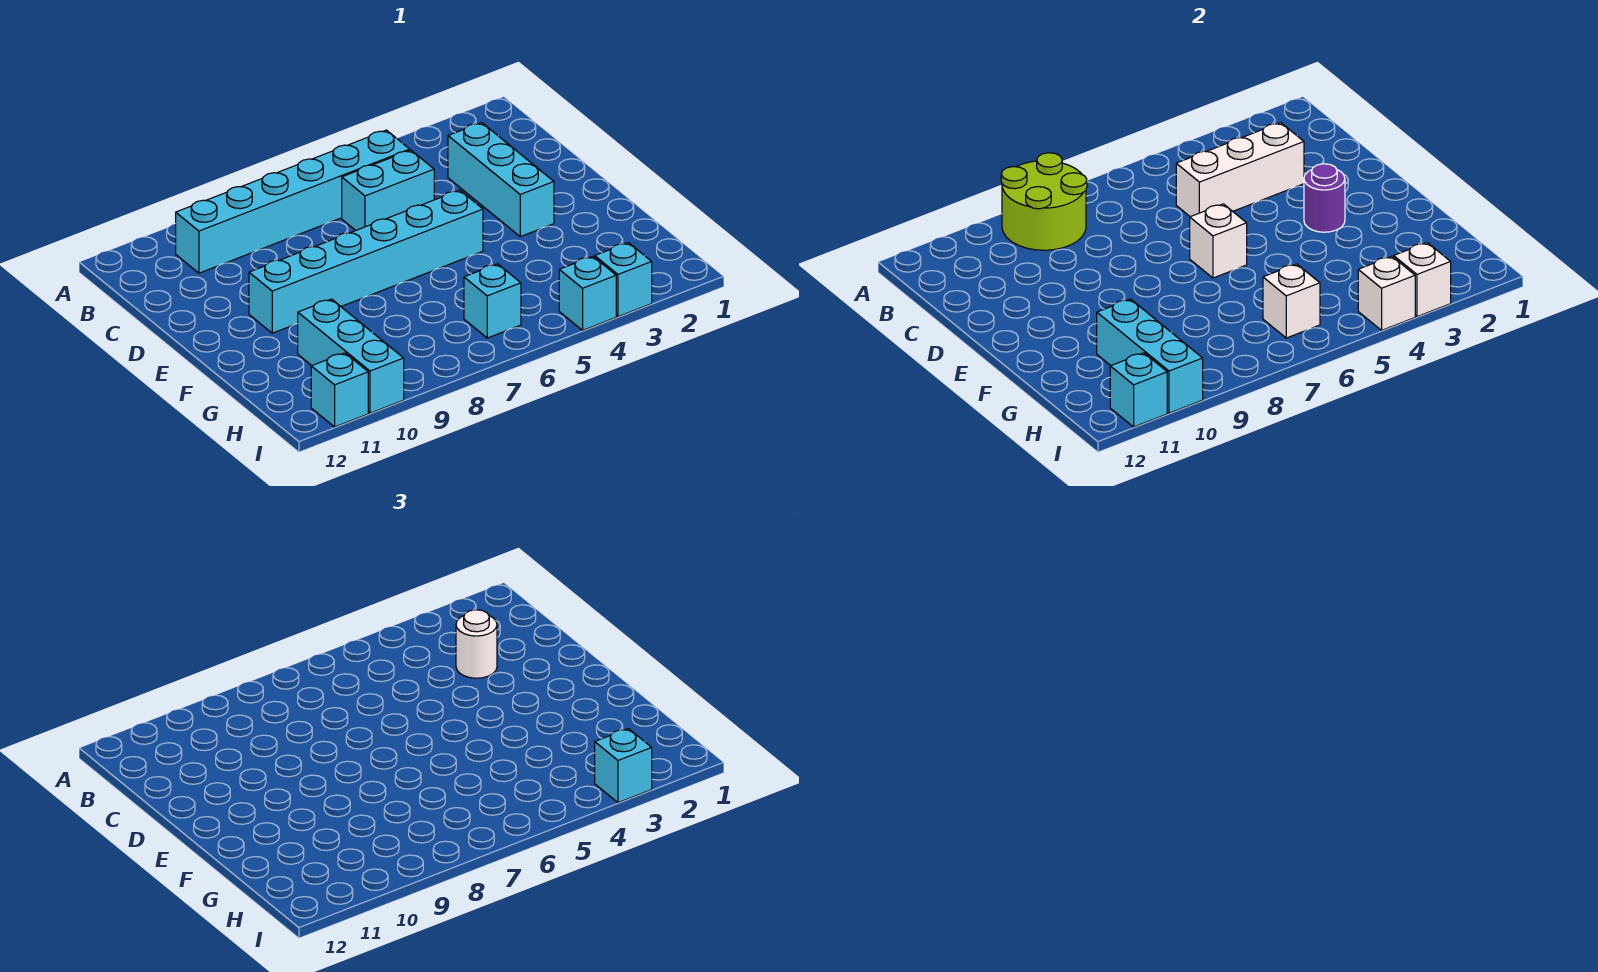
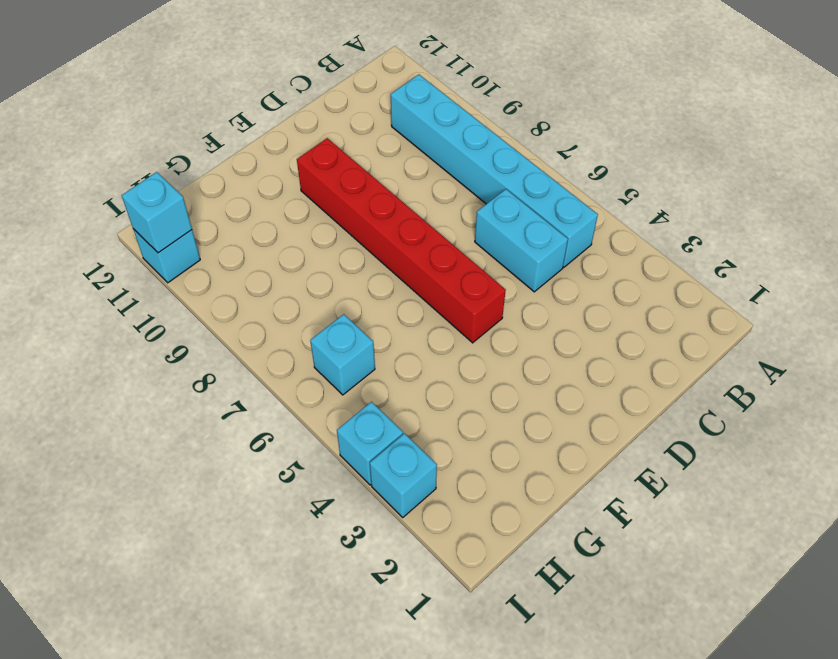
red 1x6 brick [297,138,506,343] -> cyan 1x6 brick [249,190,483,333]
none -> cyan 1x3 brick [448,123,554,237]
none -> cyan 1x3 brick [298,299,404,413]
none -> lime 2x2 round brick [1001,153,1087,250]

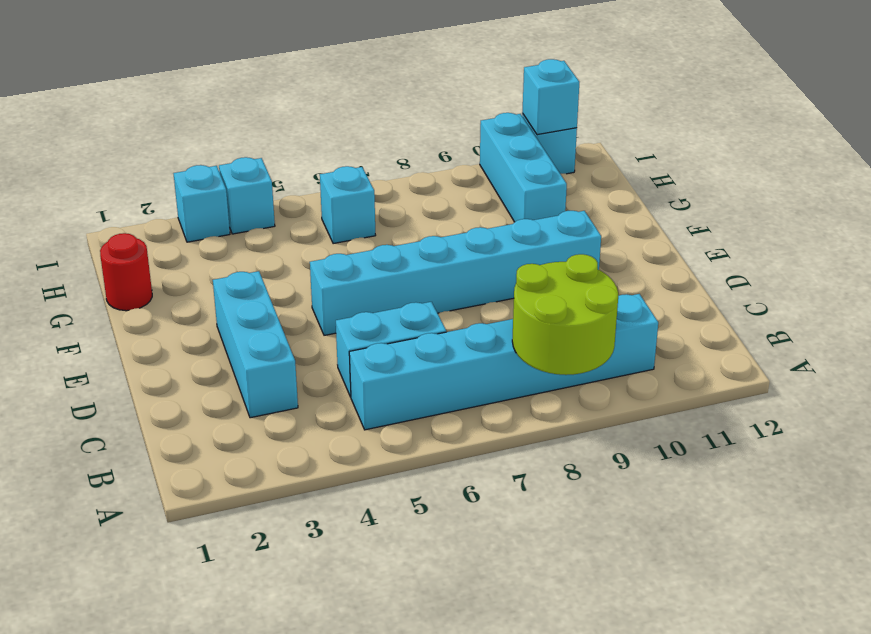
red 1x1 round brick [100,233,152,311] -> none
none -> white 1x3 brick [1176,123,1304,217]
none -> purple 1x1 round brick [1304,164,1345,232]
none -> white 1x1 brick [1190,204,1247,278]

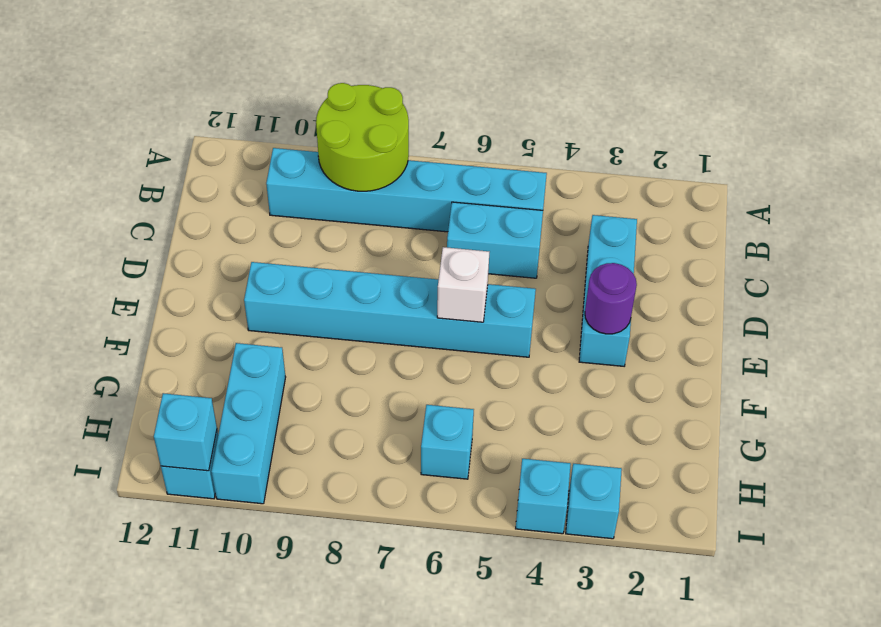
none -> white 1x3 brick [1176,123,1304,217]
none -> cyan 1x3 brick [1097,299,1203,413]
none -> white 1x1 brick [1263,264,1320,338]

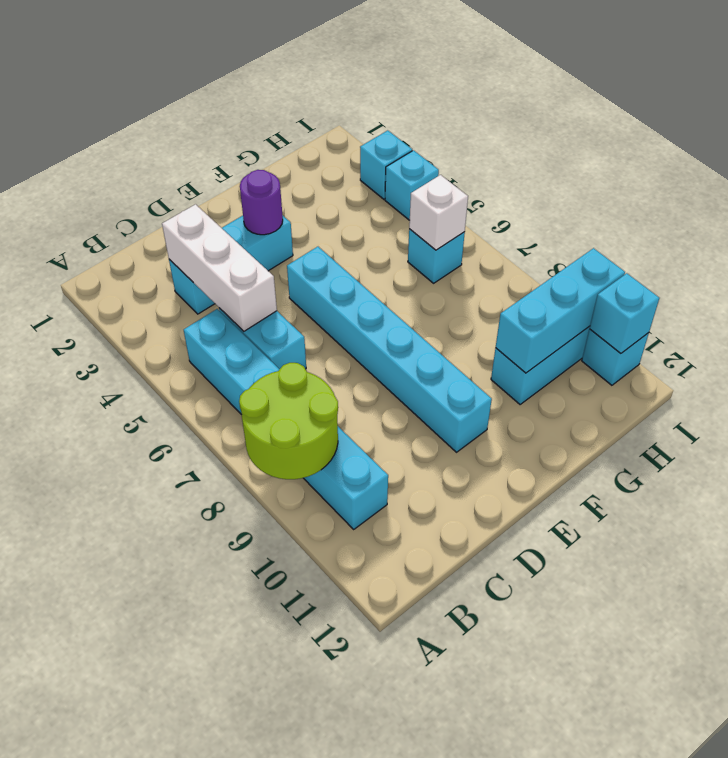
none -> white 1x1 brick [1190,204,1247,278]
none -> white 1x1 brick [1394,243,1451,317]
none -> white 1x1 brick [1358,256,1415,330]

